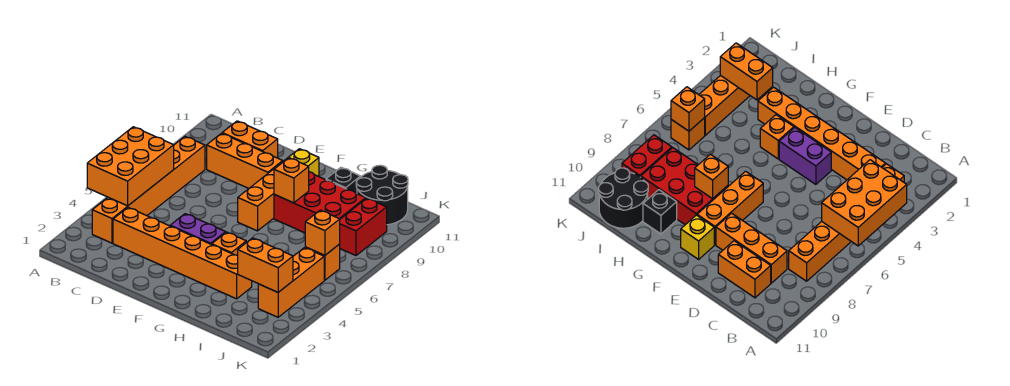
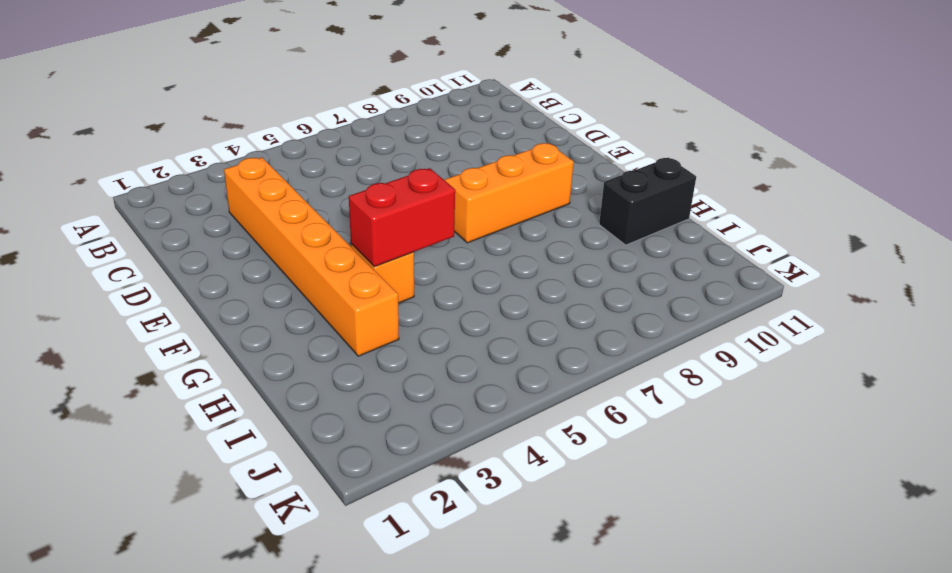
red 1x2 brick [349,168,455,267] -> red 1x2 brick moved to [340,198,387,256]
black 1x2 brick [599,158,696,245] -> black 1x1 brick [326,167,361,193]
none -> orange 1x6 brick [92,136,205,243]
none -> orange 1x3 brick [207,133,283,188]
none -> orange 1x2 brick [222,121,278,158]

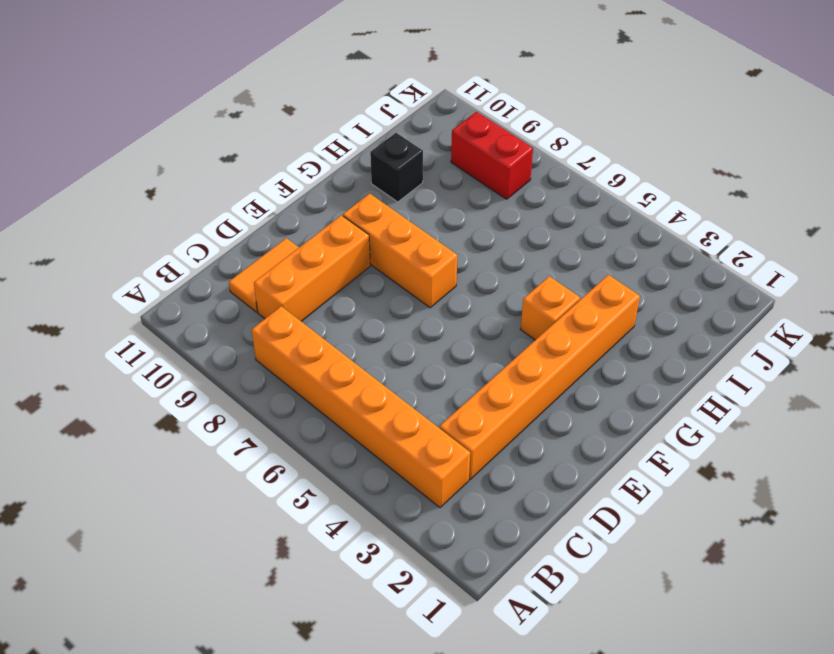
orange 1x2 tile [229,238,299,312] -> orange 1x2 brick [222,121,278,158]
none -> purple 1x2 brick [170,214,226,244]
none -> yellow 1x1 brick [287,149,319,177]
none -> red 2x3 brick [274,172,366,233]

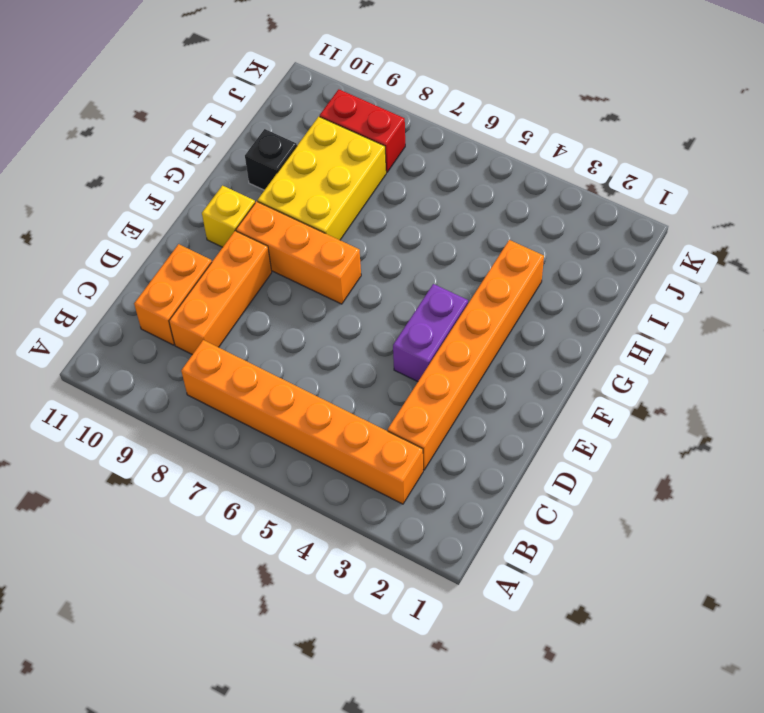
yellow 2x3 brick [258,117,386,240] -> red 2x3 brick [274,172,366,233]
none -> orange 1x1 brick [212,232,246,255]
none -> black 2x2 round brick [356,165,408,225]
none -> orange 1x3 brick [258,248,324,317]

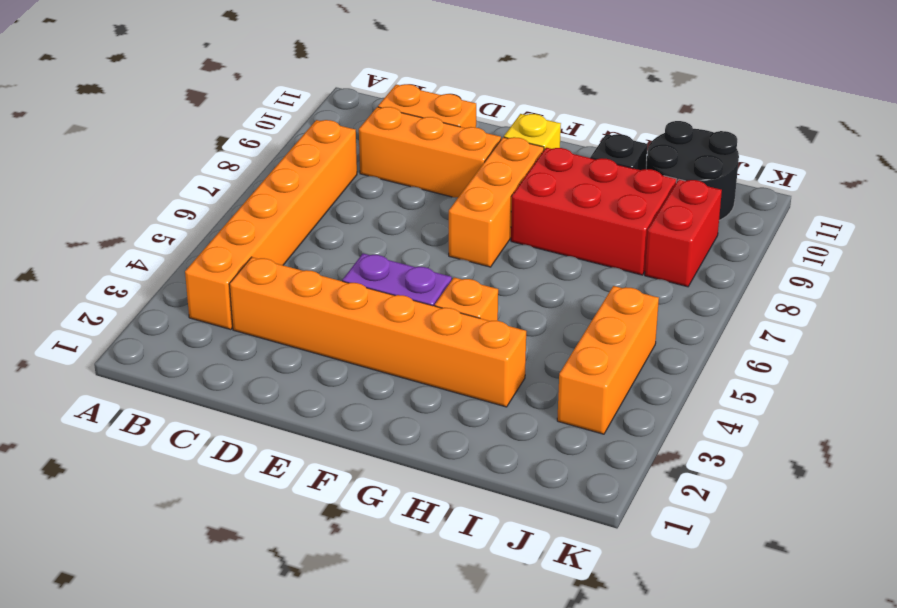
none -> orange 1x1 brick [305,244,340,280]
none -> orange 2x3 brick [87,127,174,206]
none -> orange 1x1 brick [274,158,309,203]

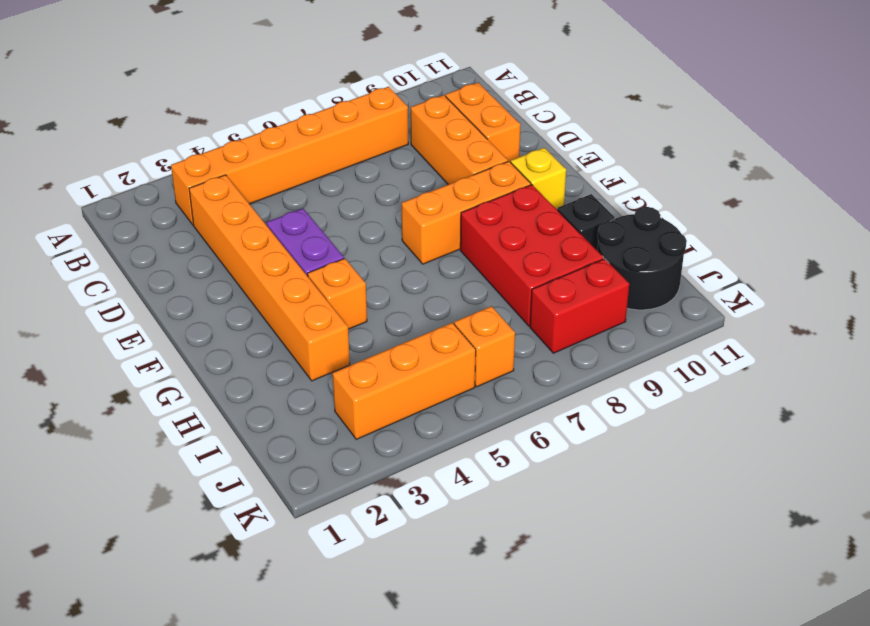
none -> orange 2x3 brick [87,127,174,206]
none -> orange 1x1 brick [274,158,309,203]
none -> orange 1x2 brick [238,238,293,292]

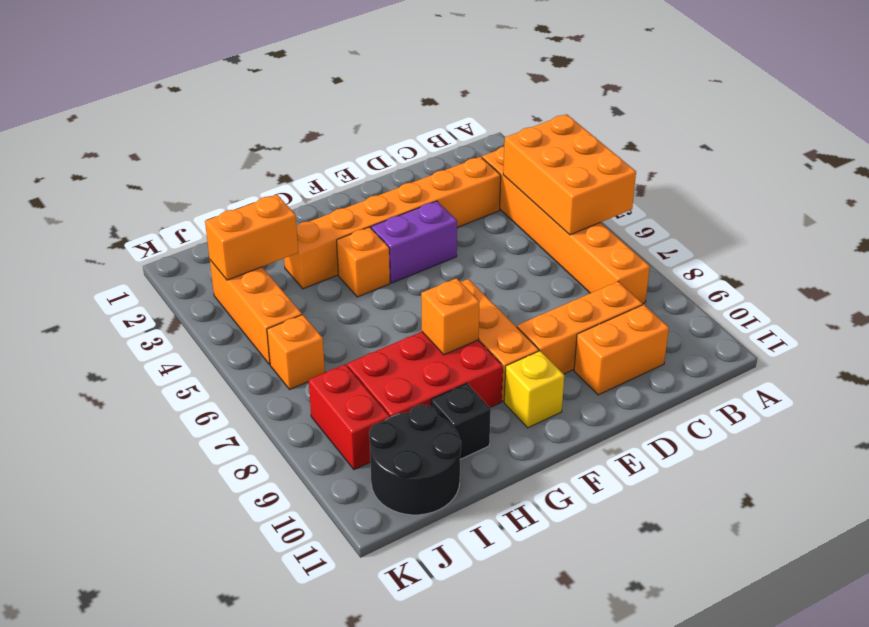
none -> orange 1x1 brick [305,210,340,255]

